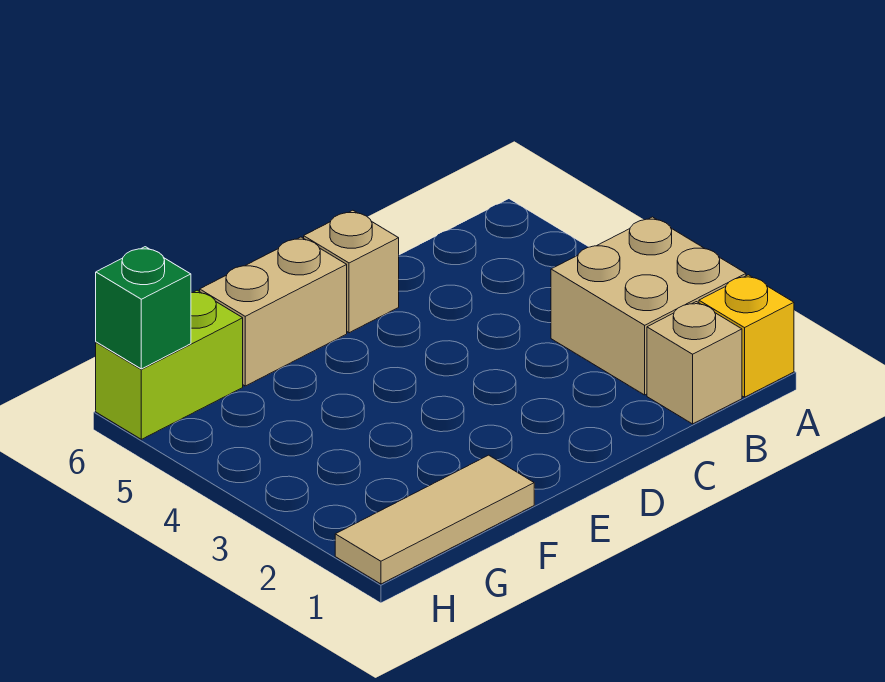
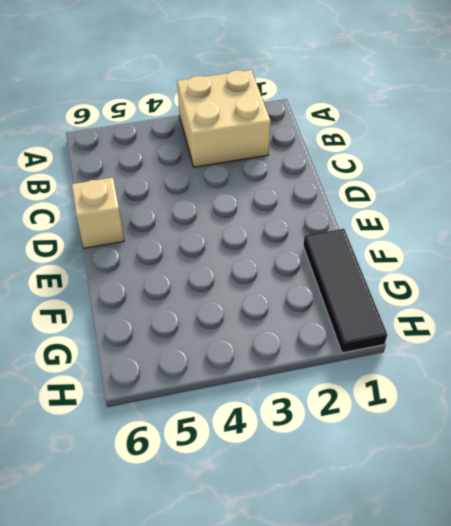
black 1x3 tile [303,229,387,353] -> tan 1x3 tile [335,455,534,584]
none -> yellow 1x1 brick [699,275,794,397]
none -> tan 1x1 brick [647,302,742,424]

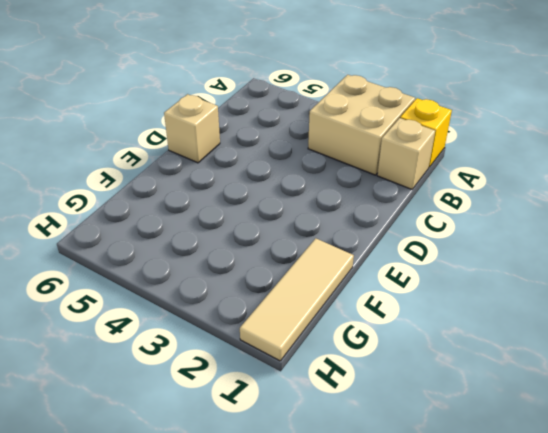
none -> tan 1x2 brick [200,237,347,386]
none -> lime 1x2 brick [96,290,243,439]

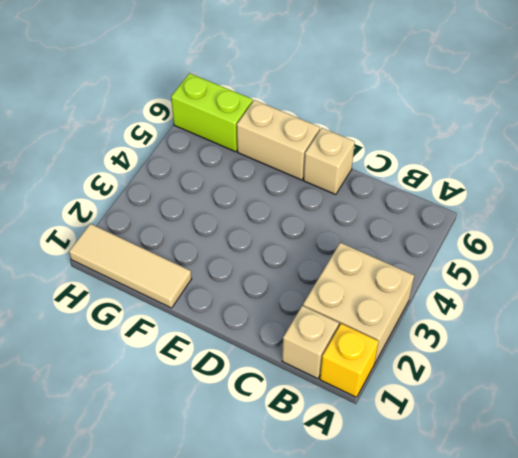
none -> green 1x1 brick [96,247,191,369]

